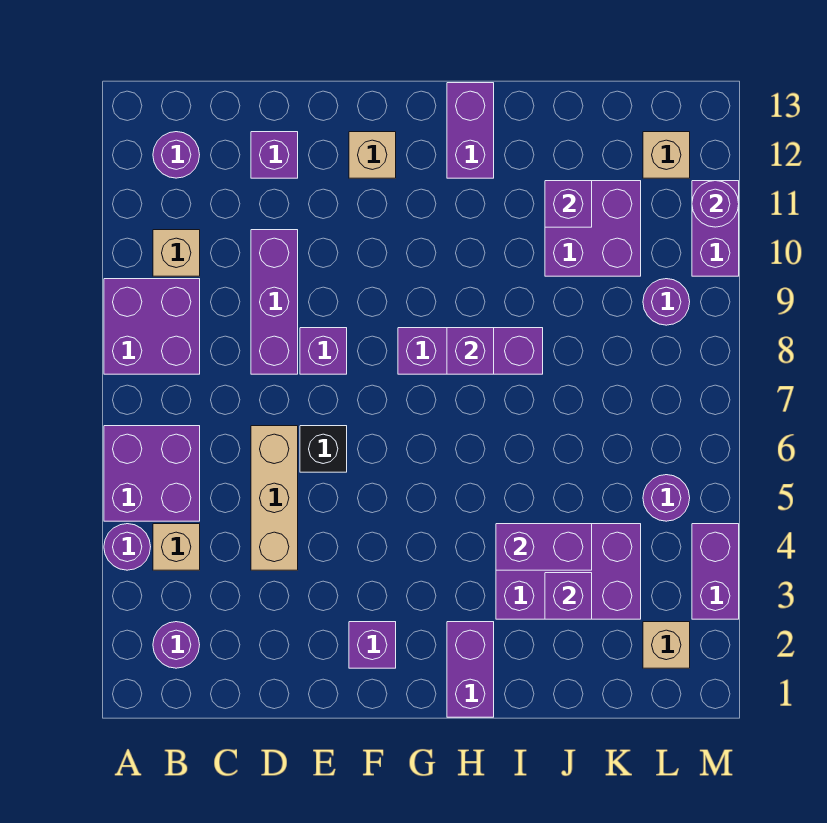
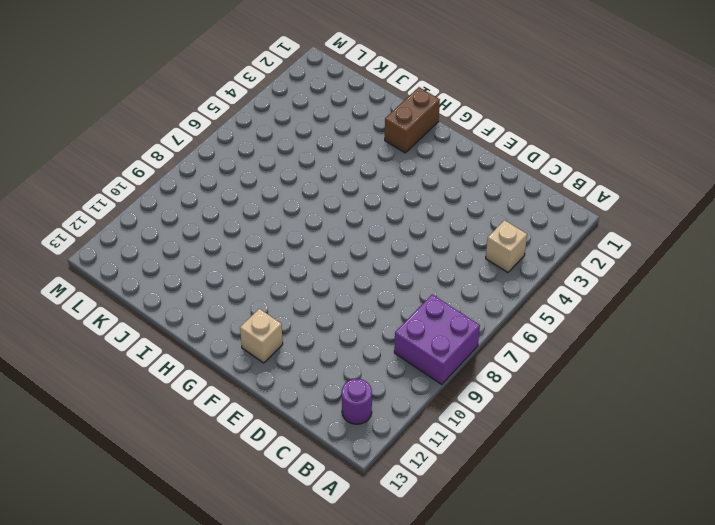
brown 1x2 brick [385,87,440,153] -> purple 1x2 brick [447,622,494,717]
none -> purple 1x1 round brick [104,524,151,570]
none -> purple 2x2 brick [104,426,200,521]
none -> purple 1x1 round brick [153,622,200,668]
none -> tan 1x1 brick [153,230,200,276]

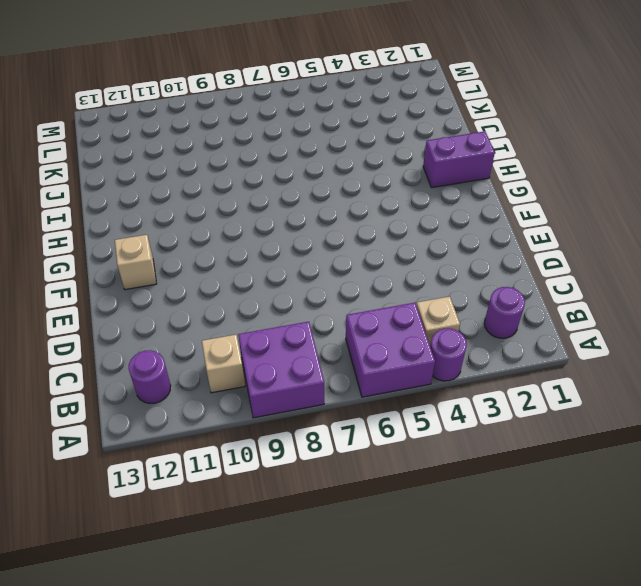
none -> tan 1x3 brick [251,426,298,570]
none -> purple 1x3 brick [251,230,298,374]
none -> purple 1x1 brick [251,132,298,178]
none -> black 1x1 brick [300,426,347,472]

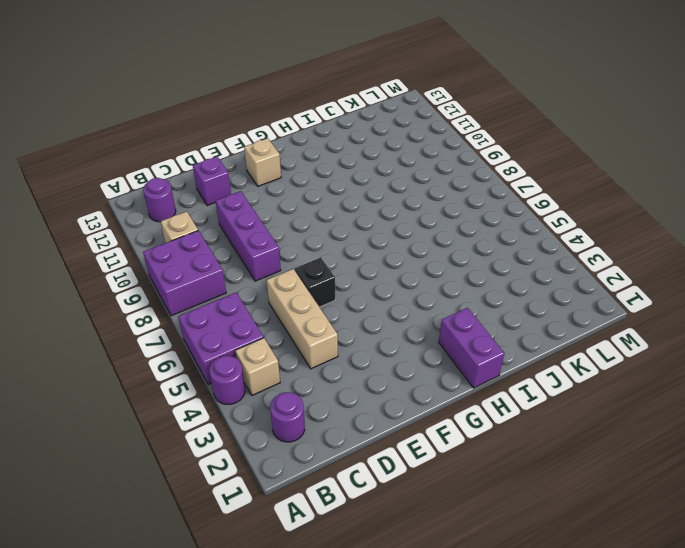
none -> purple 1x1 brick [300,328,347,374]
none -> purple 1x1 brick [349,622,396,668]
none -> purple 1x3 brick [398,328,543,374]
none -> purple 1x2 brick [447,83,494,178]

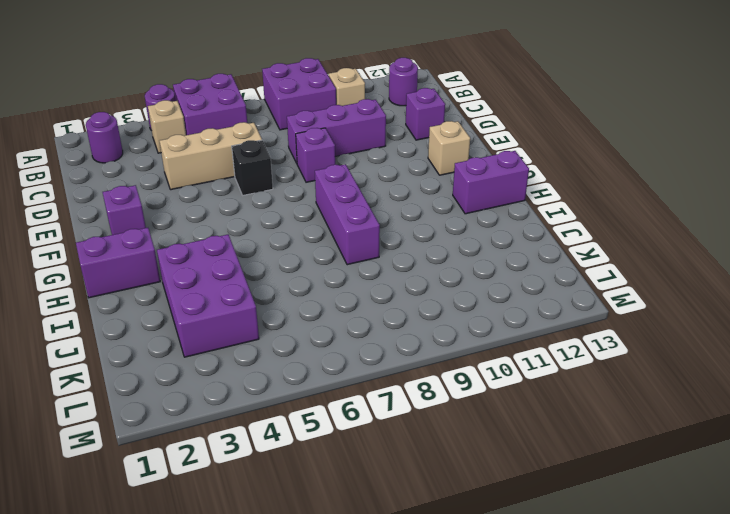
none -> purple 2x2 brick [545,181,641,276]
none -> tan 1x1 brick [643,622,690,668]
none -> purple 1x1 round brick [643,475,690,521]
none -> purple 1x1 round brick [643,279,690,325]

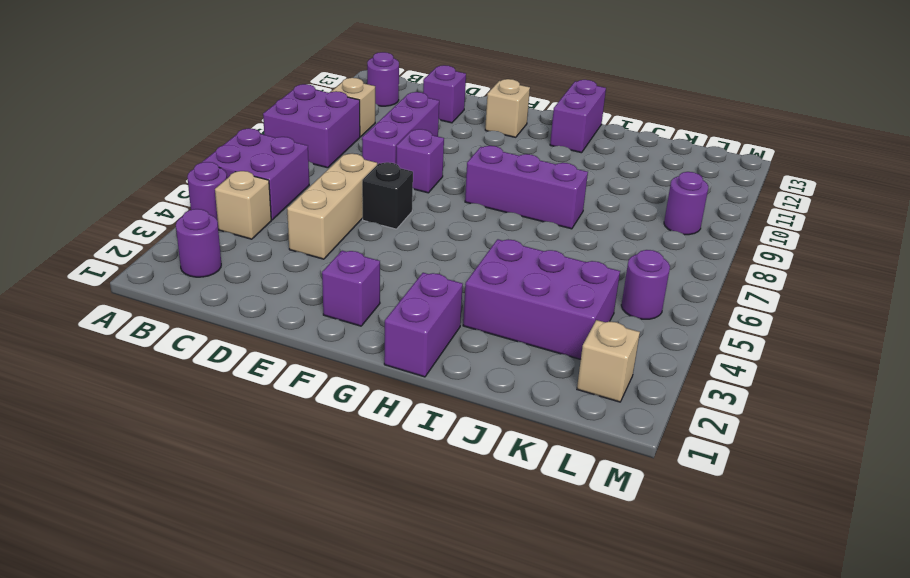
none -> purple 2x2 brick [545,181,641,276]
none -> tan 1x1 brick [643,132,690,178]
none -> purple 1x2 brick [692,524,739,619]
none -> purple 1x2 brick [692,181,739,276]

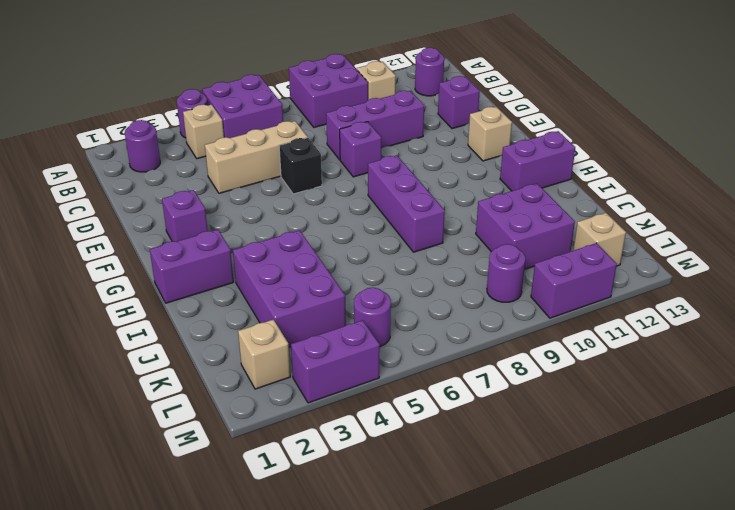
none -> purple 1x1 brick [447,328,494,374]
none -> purple 1x2 brick [496,524,592,570]
none -> purple 1x1 brick [545,573,592,619]
none -> purple 1x1 brick [545,181,592,227]

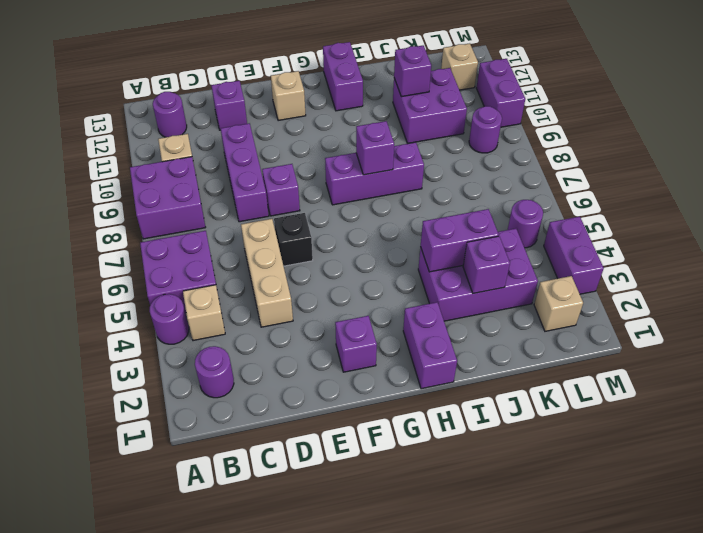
none -> purple 1x1 round brick [692,181,739,227]

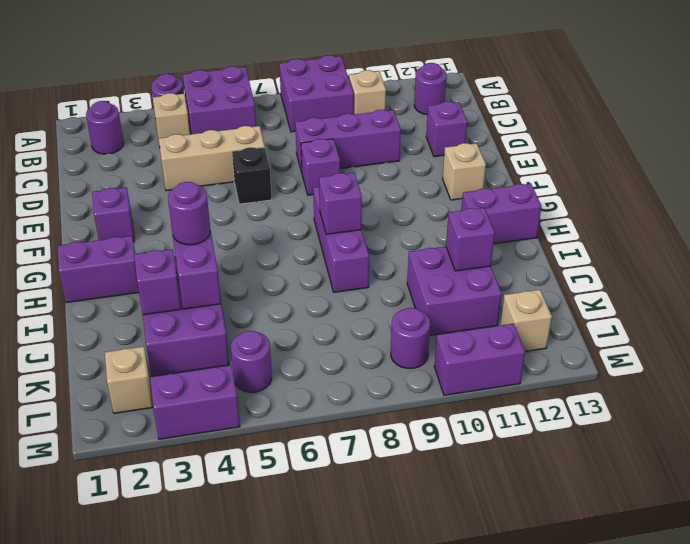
purple 1x1 round brick [168,182,210,245] -> purple 1x1 round brick moved to [692,181,739,227]

